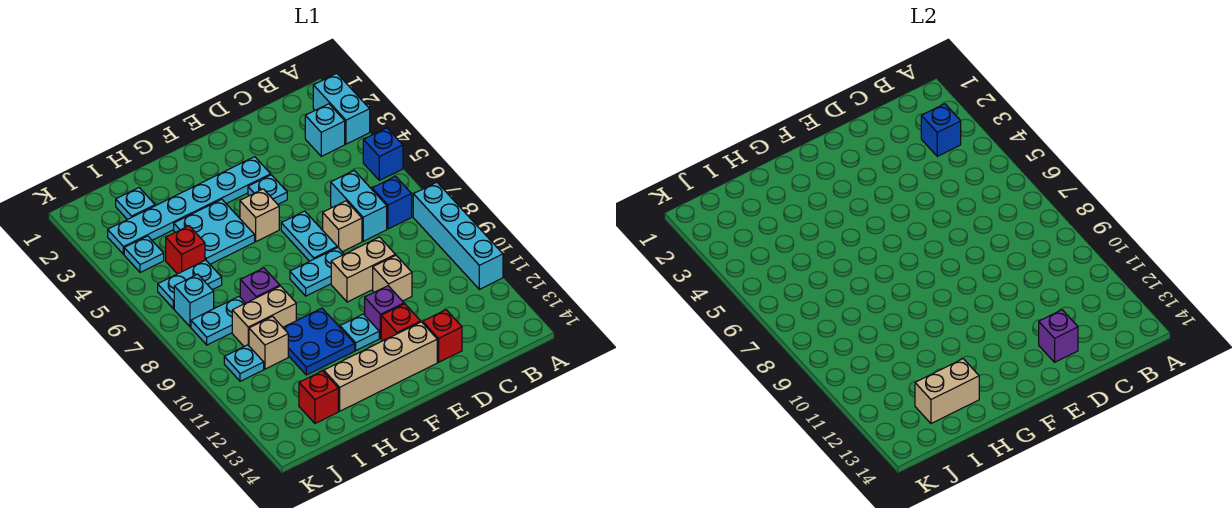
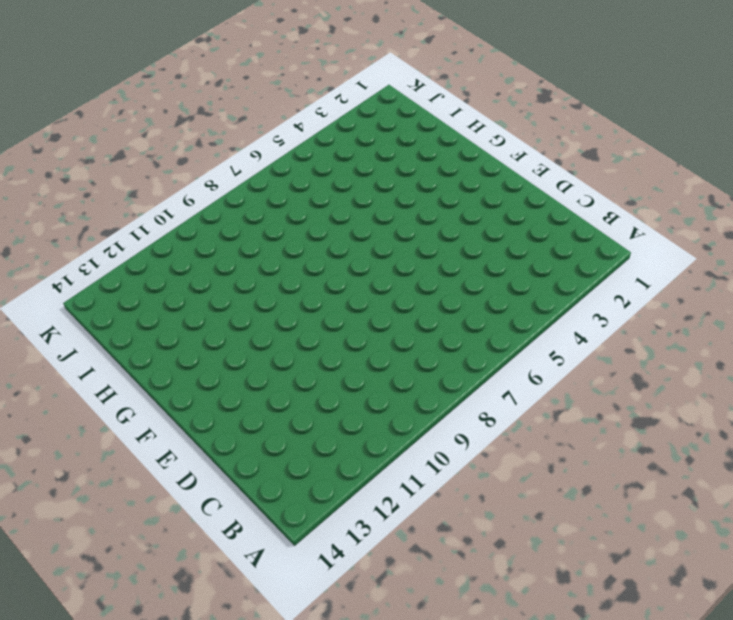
none -> cyan 1x2 brick [313,74,370,144]
none -> blue 1x1 brick [363,128,403,180]
none -> cyan 1x4 brick [413,182,503,289]
none -> cyan 1x1 brick [305,104,345,156]

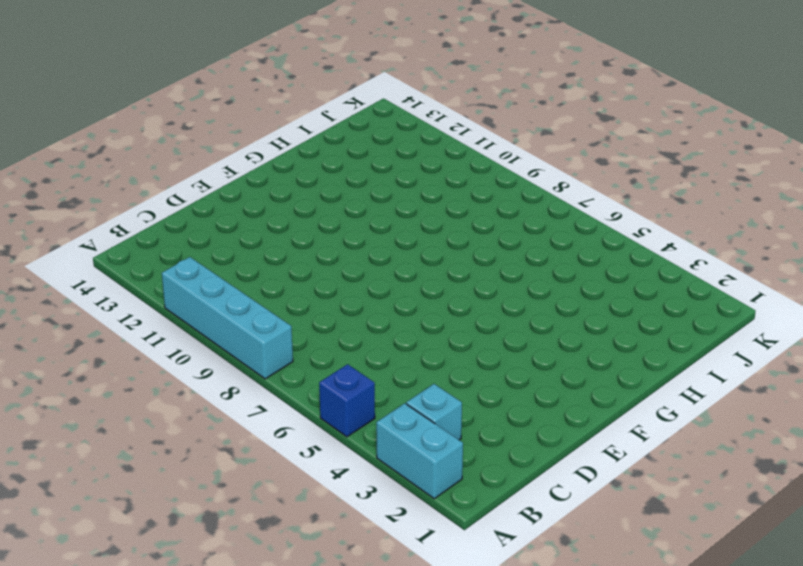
none -> blue 1x1 brick [372,176,412,229]
none -> cyan 1x2 brick [331,171,387,241]
none -> tan 1x1 brick [323,201,362,252]
none -> tan 1x2 brick [331,237,395,302]

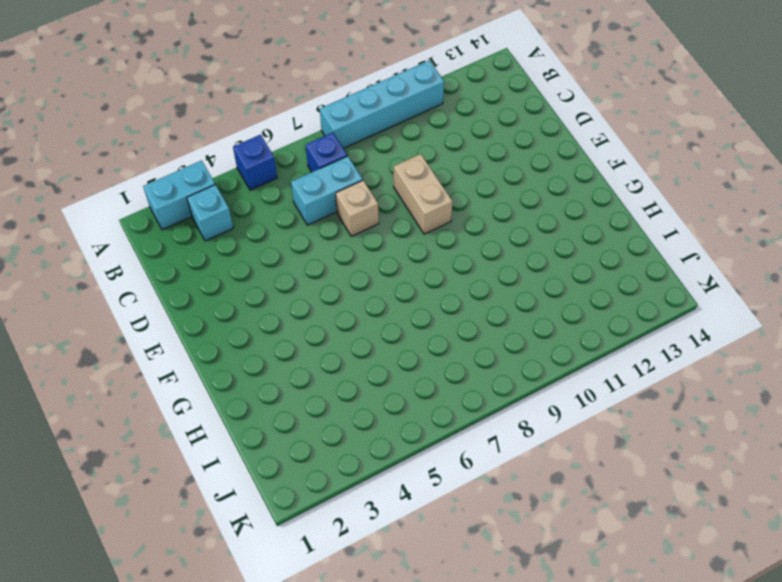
none -> tan 1x1 brick [373,255,412,301]
none -> red 1x1 brick [423,310,462,362]
none -> cyan 1x6 plate [108,157,271,254]
none -> cyan 1x1 plate [248,175,287,204]

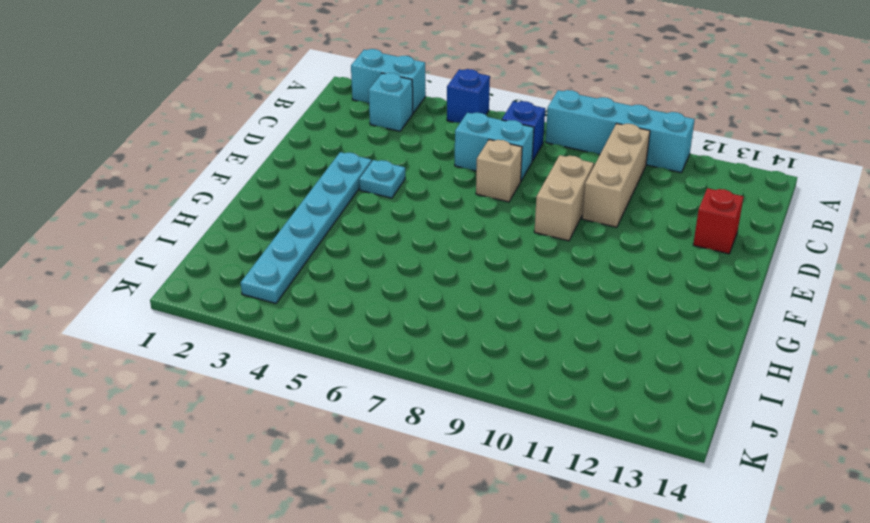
tan 1x3 brick [582,123,650,227] -> tan 1x1 brick [373,255,412,301]
none -> cyan 1x2 plate [281,211,337,261]
none -> cyan 1x2 plate [290,247,344,296]
none -> purple 1x1 brick [365,286,404,338]
none -> red 1x1 brick [381,304,421,341]

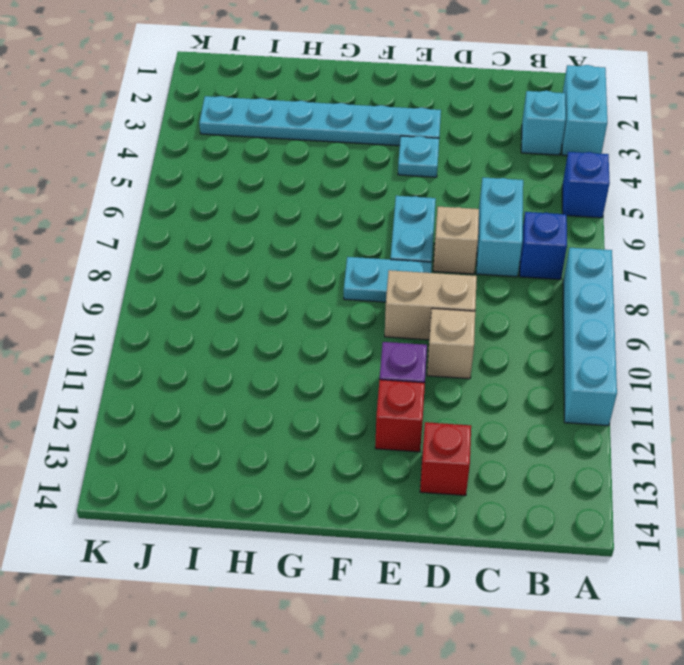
none -> tan 1x4 brick [324,322,437,411]
none -> tan 1x1 brick [240,189,279,241]
none -> cyan 1x1 plate [340,314,379,350]
none -> cyan 2x2 plate [174,199,255,264]

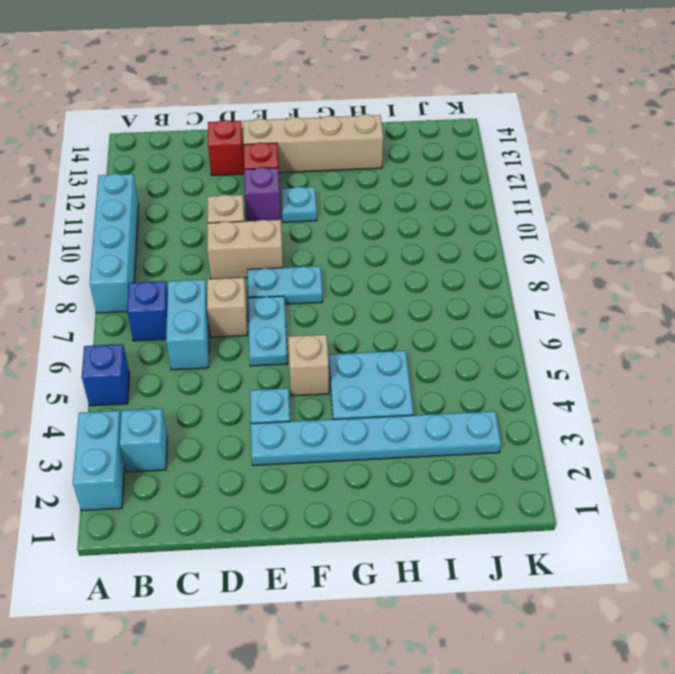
none -> blue 2x2 plate [283,308,355,375]
none -> purple 1x1 brick [240,268,280,303]
none -> tan 1x2 brick [232,286,296,346]
none -> cyan 1x1 plate [116,188,155,220]

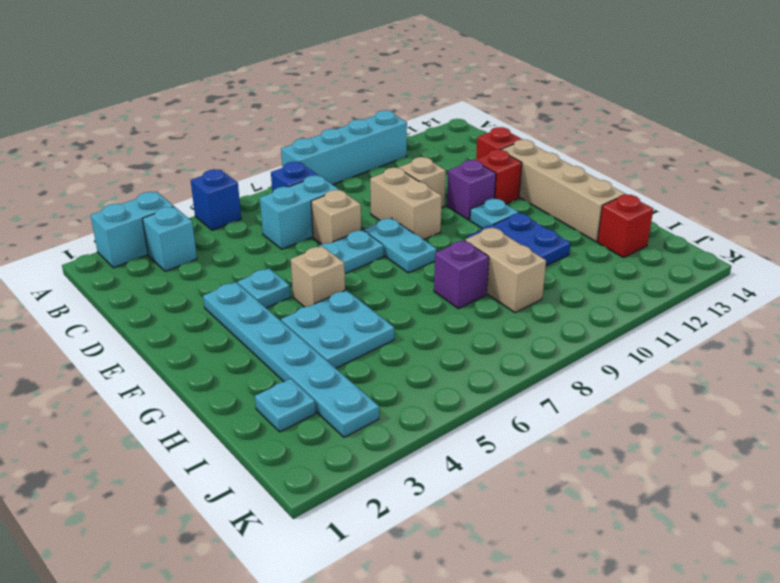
none -> red 1x1 brick [166,226,205,274]
none -> cyan 1x2 plate [158,260,222,309]
none -> cyan 1x2 plate [191,297,245,345]
none -> tan 1x1 brick [249,317,288,369]

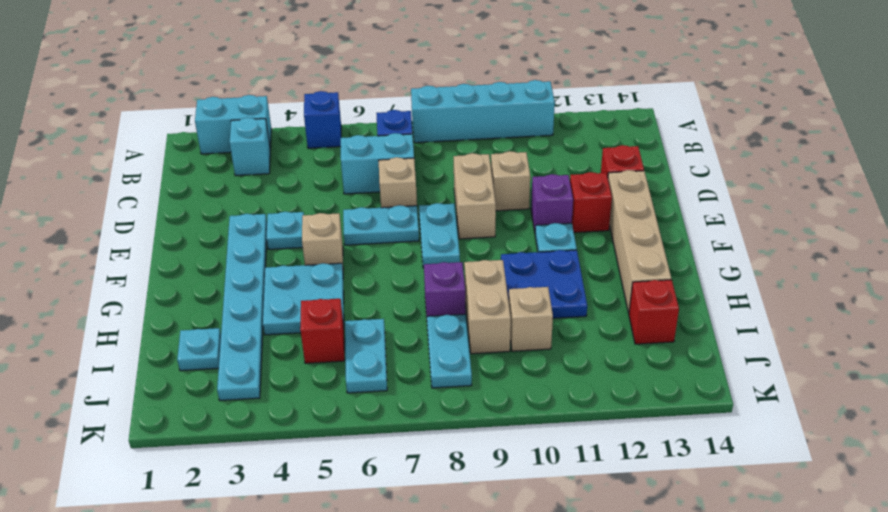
none -> cyan 1x1 plate [124,236,164,272]
none -> cyan 1x1 brick [174,274,214,327]
none -> cyan 1x1 plate [224,345,264,381]
none -> blue 1x1 brick [921,104,961,156]

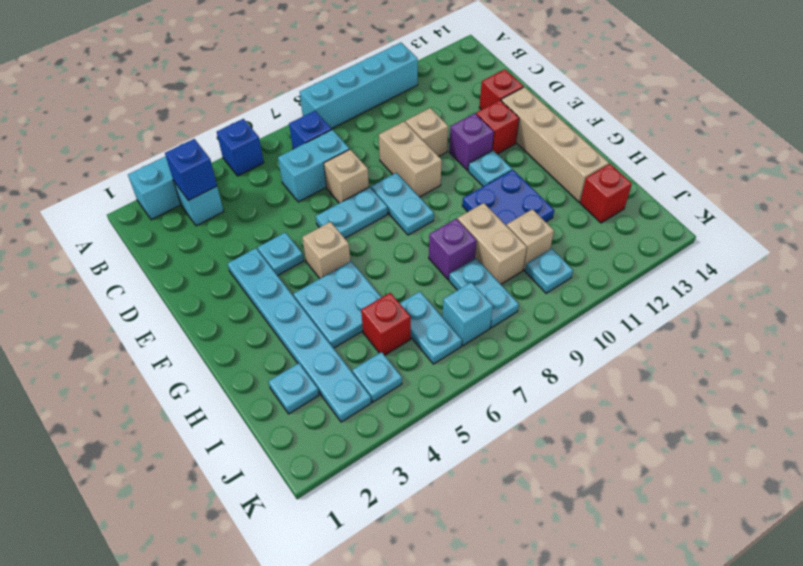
none -> purple 1x1 brick [1039,310,1078,362]
none -> tan 1x2 brick [915,359,979,423]

